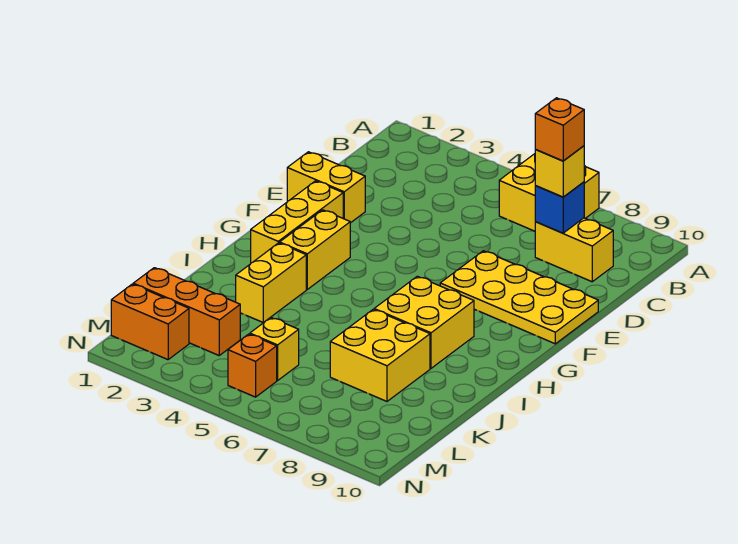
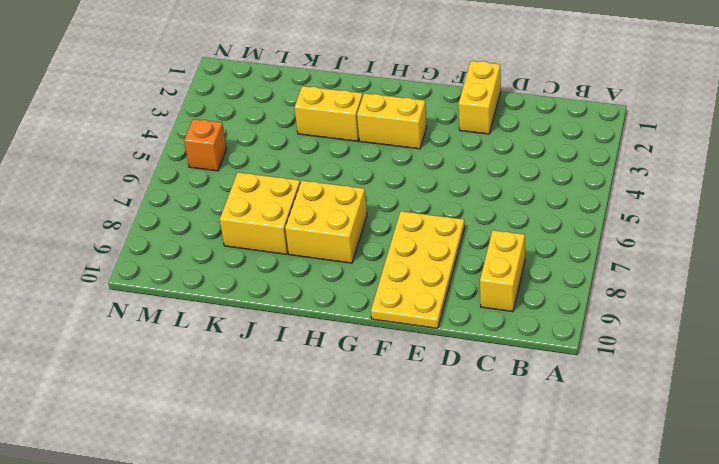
none -> yellow 2x2 brick [499,154,599,231]
none -> yellow 1x3 brick [251,181,343,263]
none -> orange 1x3 brick [133,268,240,355]

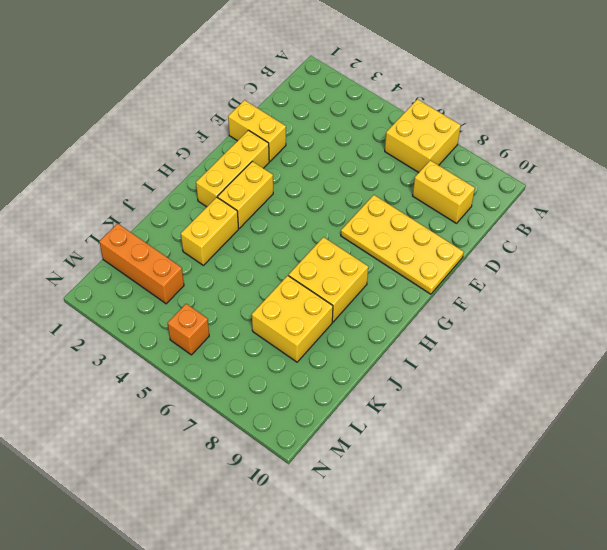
none -> yellow 1x1 brick [250,318,299,381]
none -> orange 1x2 brick [111,284,189,360]
none -> blue 1x1 brick [535,182,584,233]

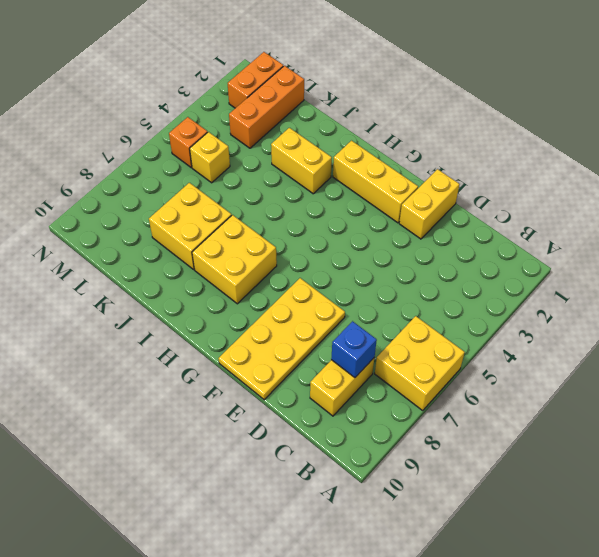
none -> yellow 1x2 brick [280,210,350,289]
none -> yellow 1x1 brick [535,146,584,197]
none -> orange 1x1 brick [535,98,584,161]

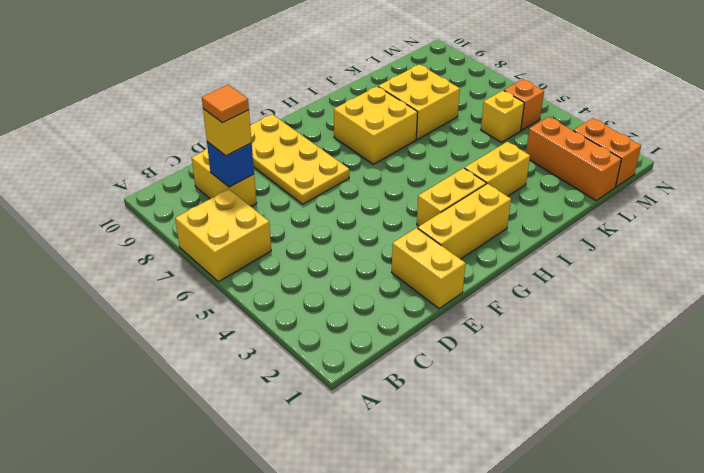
orange 1x1 tile [202,85,249,123] -> orange 1x1 brick [535,98,584,161]

